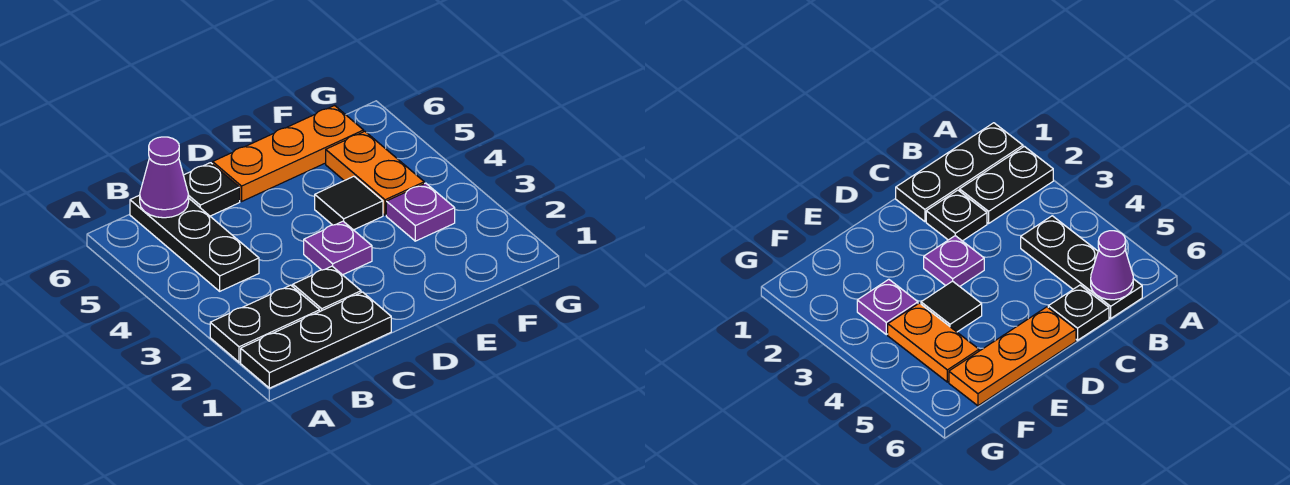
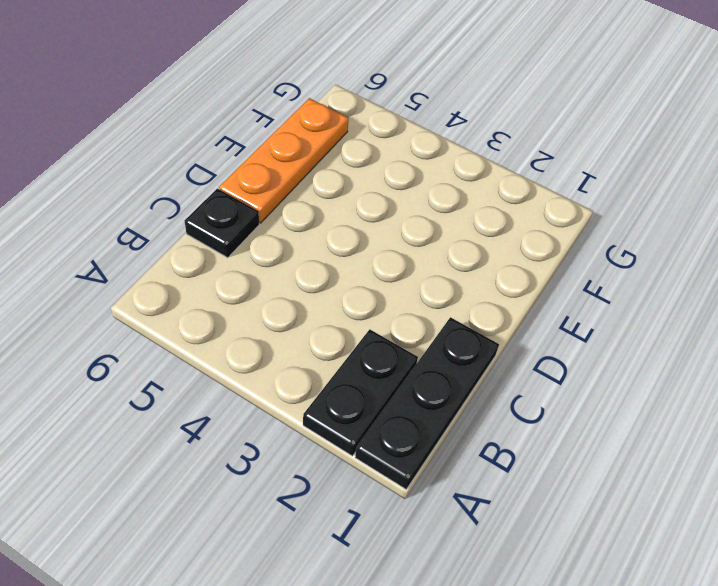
none -> black 1x3 plate [130,195,259,291]
none -> black 1x1 plate [293,266,361,311]

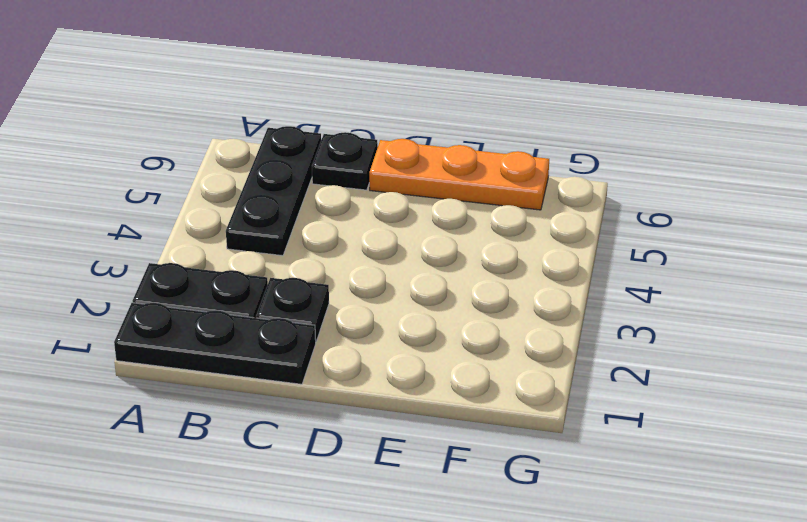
none -> purple 1x1 plate [304,221,372,275]
none -> black 1x1 tile [315,176,383,230]

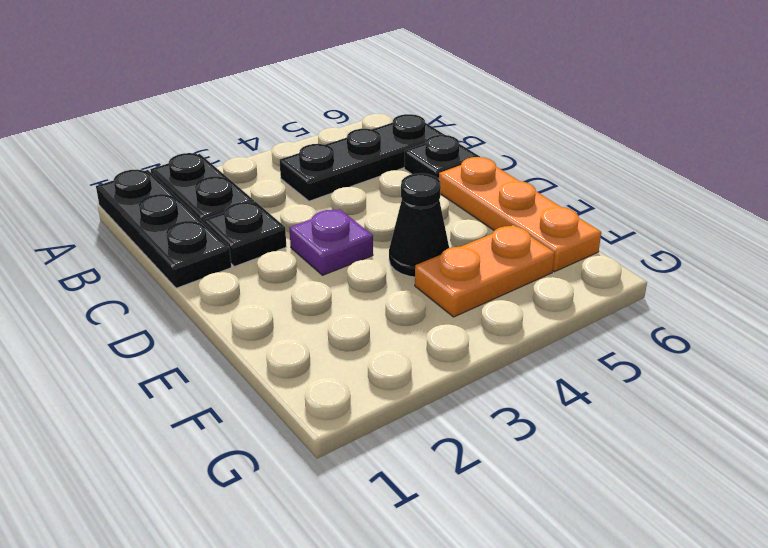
black 1x1 cone [389,173,449,277] -> black 1x1 tile [315,176,383,230]
none -> purple 1x1 plate [386,183,455,241]
none -> purple 1x1 cone [140,137,189,218]

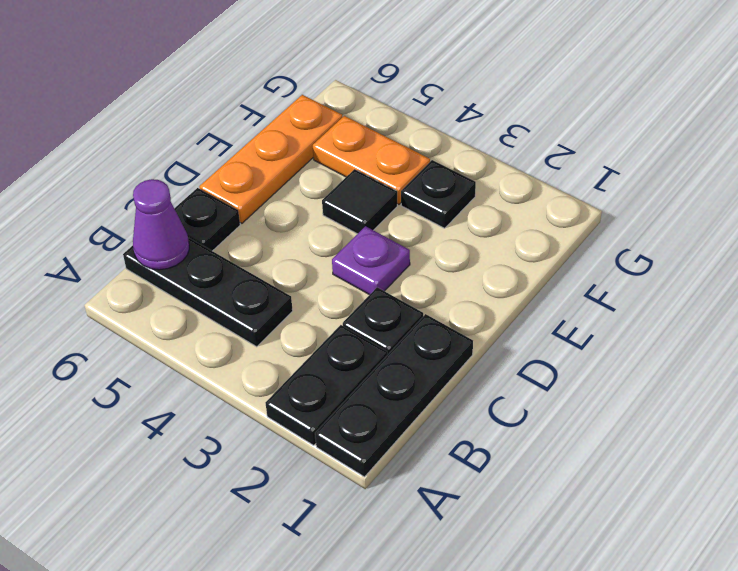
black 1x1 plate [401,160,476,228] -> purple 1x1 plate [386,183,455,241]

